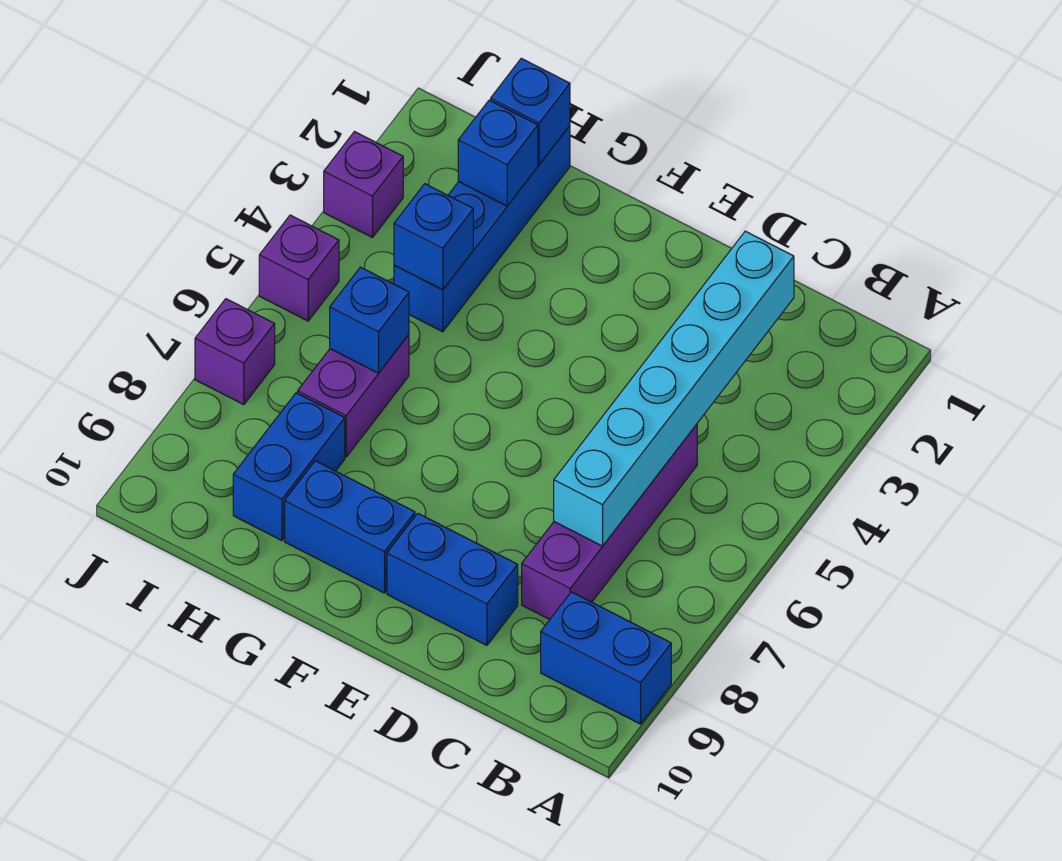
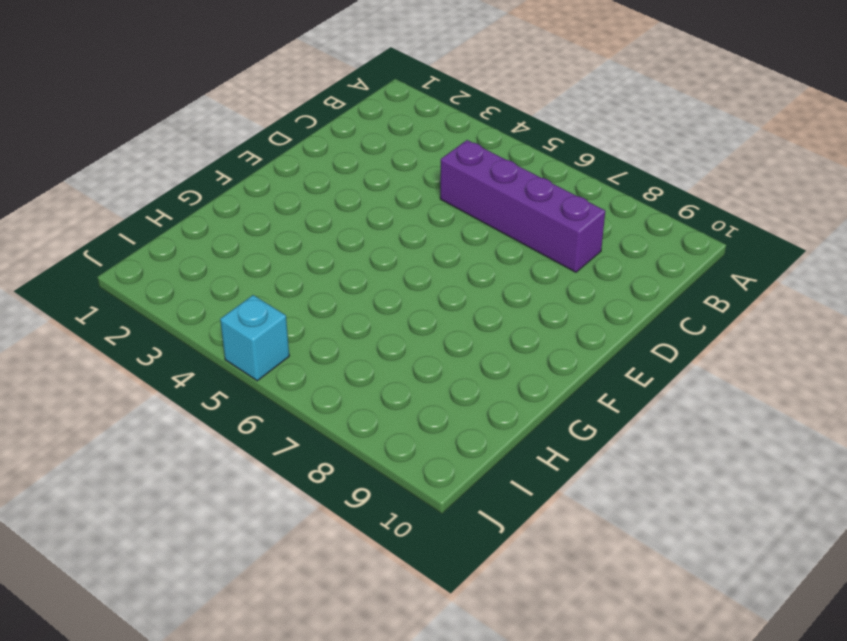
cyan 1x1 brick [220,295,289,381] -> purple 1x1 brick [259,215,339,321]
none -> blue 1x2 brick [541,592,671,724]
none -> blue 1x2 brick [387,513,518,645]
none -> blue 1x2 brick [285,461,415,593]

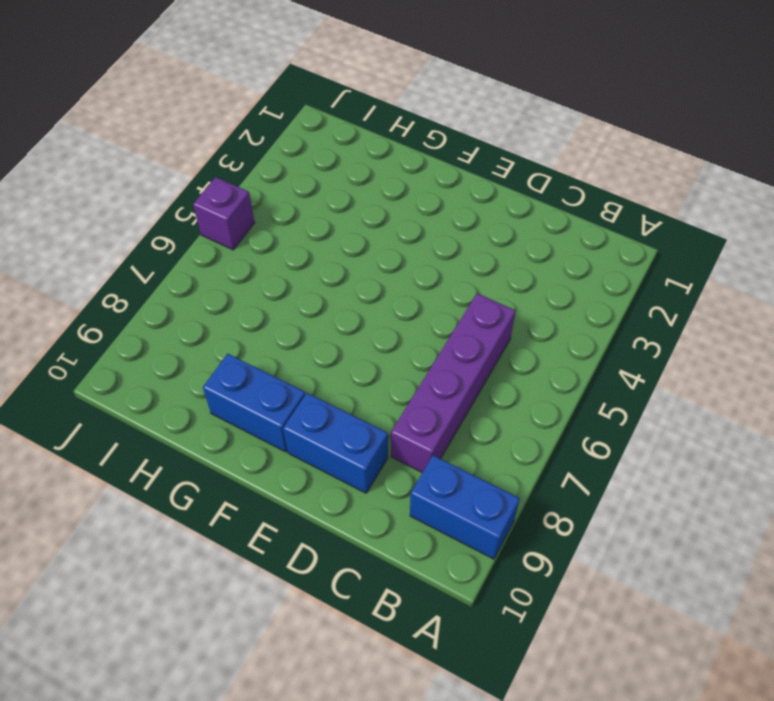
none -> blue 1x4 brick [394,126,570,332]
none -> purple 1x2 brick [298,335,409,457]
none -> blue 1x2 brick [233,393,345,541]

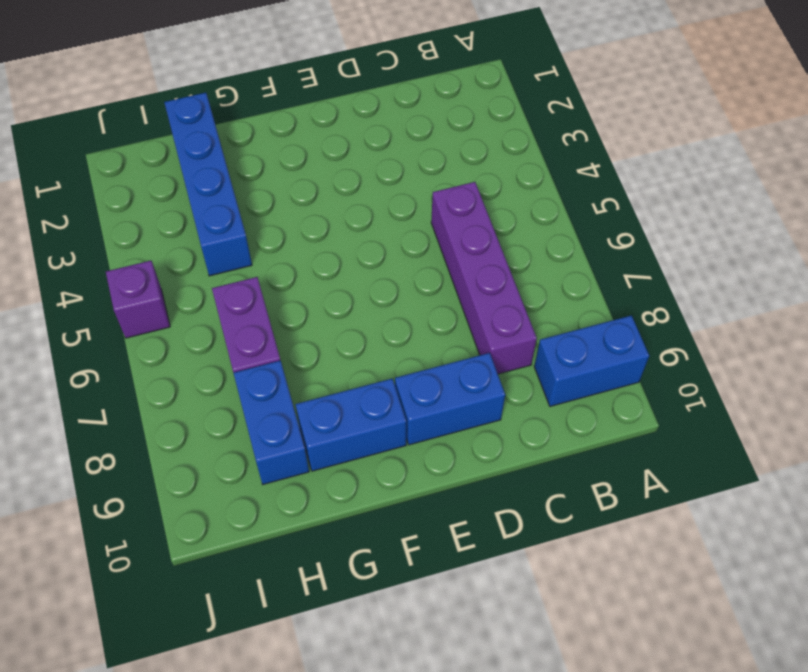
none -> purple 1x1 brick [324,132,403,238]
none -> purple 1x1 brick [195,299,275,405]
none -> cyan 1x6 brick [554,231,794,546]

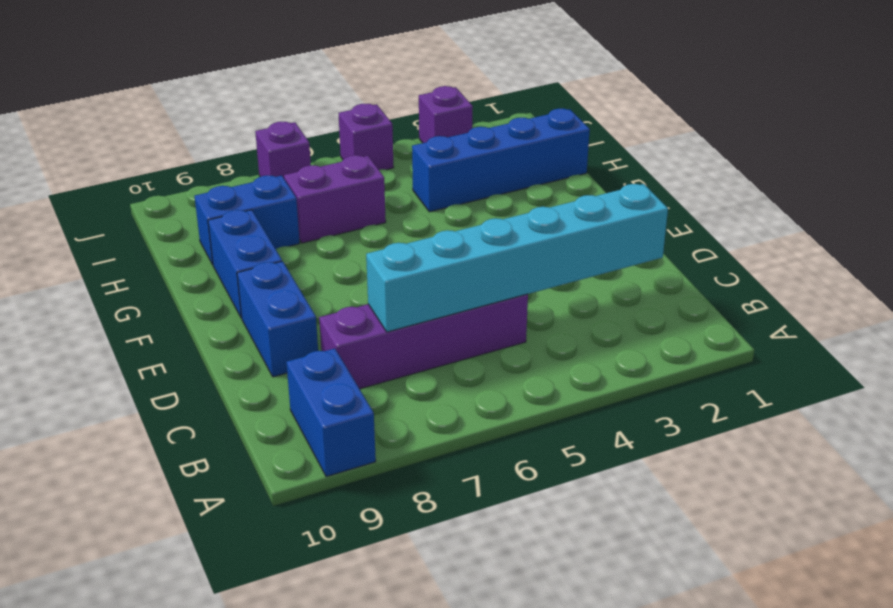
none -> blue 1x1 brick [491,58,570,164]
none -> blue 1x1 brick [458,100,538,206]
none -> blue 1x1 brick [394,184,473,290]

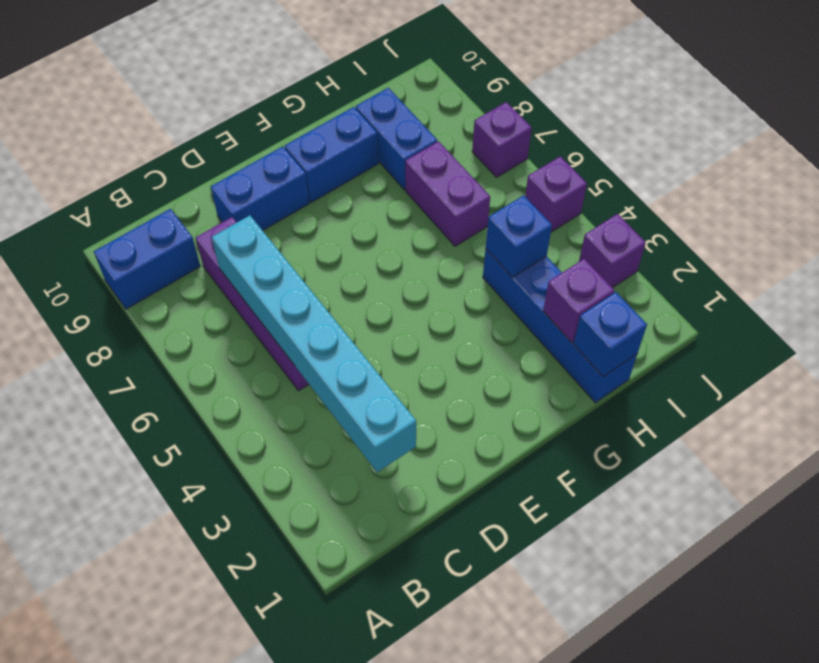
purple 1x1 brick [543,259,614,342] -> blue 1x1 brick [458,100,538,206]
none -> blue 1x1 brick [330,267,409,373]

